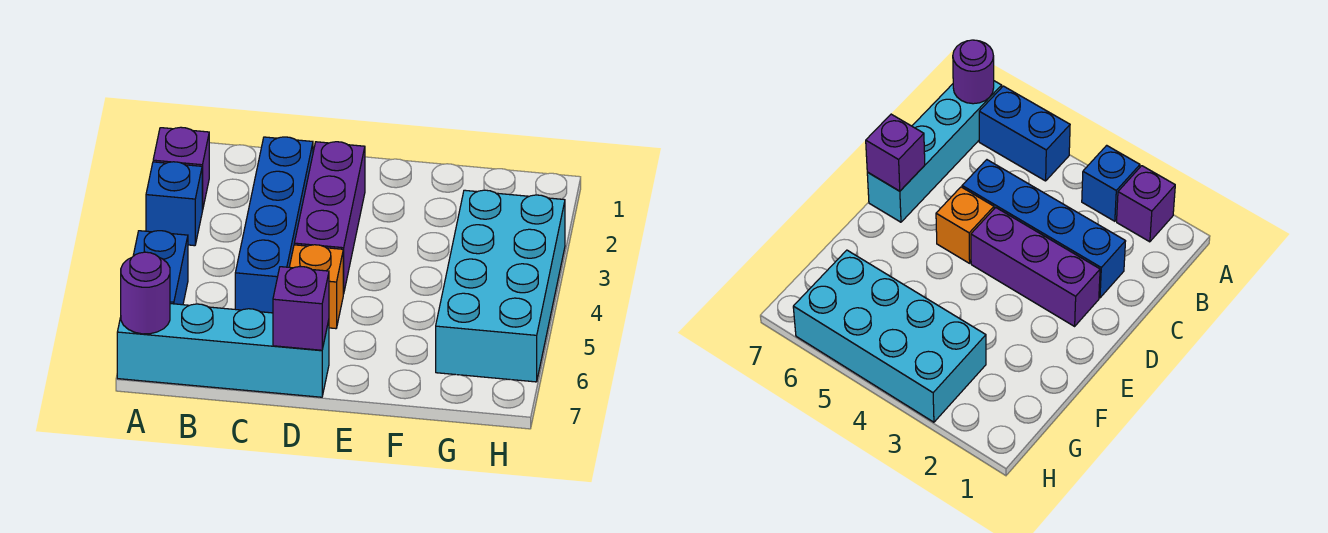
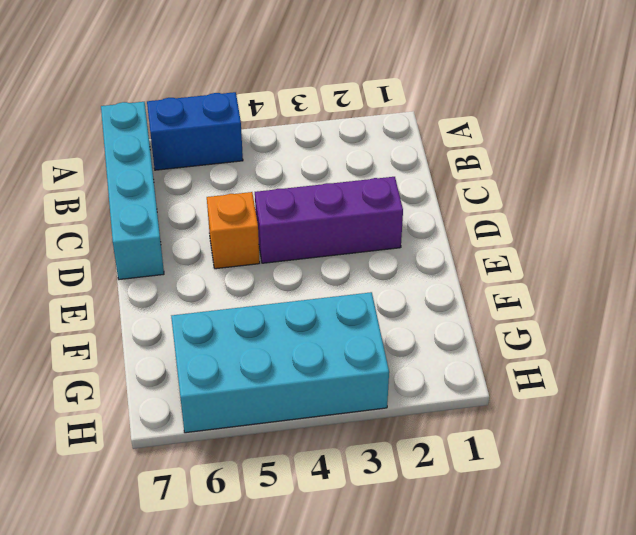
none -> purple 1x1 brick [153,127,209,211]
none -> blue 1x1 brick [146,162,202,246]

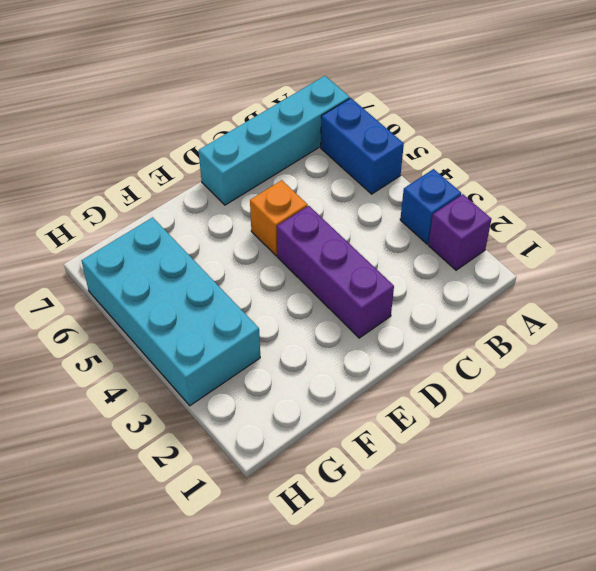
none -> blue 1x4 brick [235,137,313,313]
none -> purple 1x1 round brick [121,252,170,334]

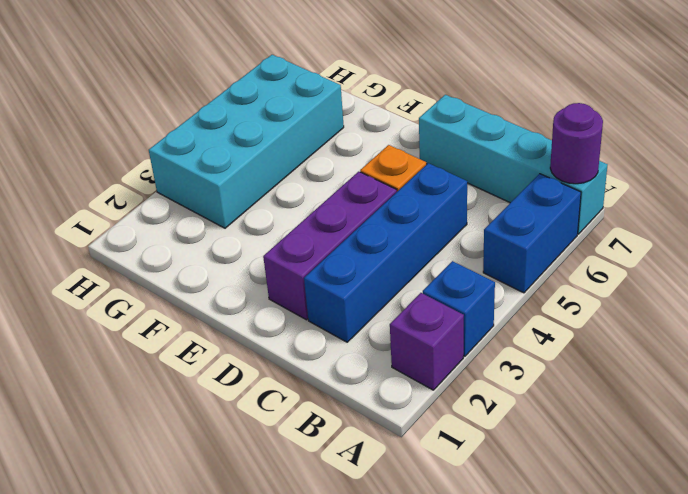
none -> purple 1x1 brick [273,266,329,350]

